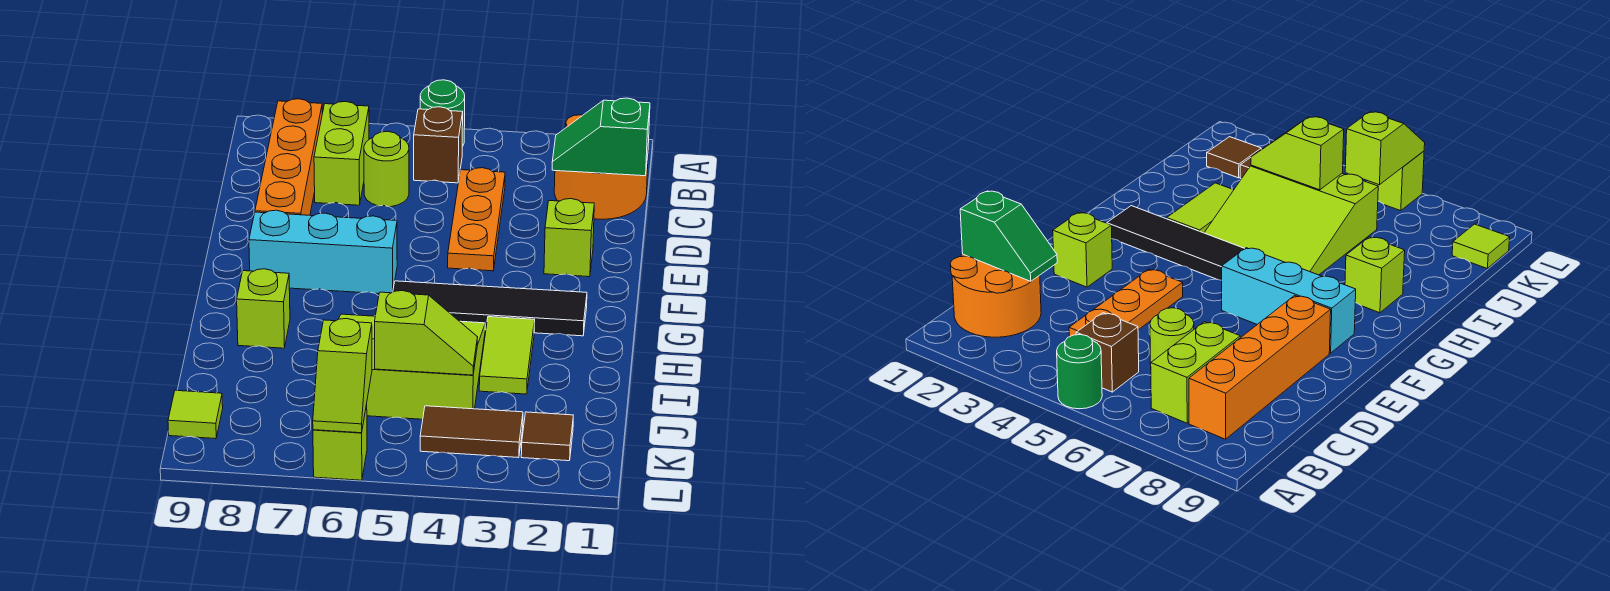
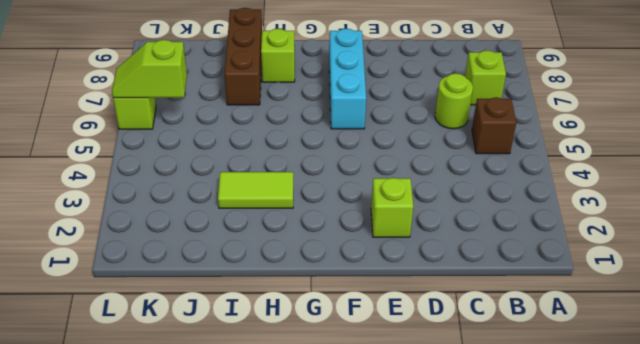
lime 1x1 brick [465,50,506,105] -> lime 1x2 brick [314,102,369,205]
brown 1x3 brick [225,8,262,105] -> none
none -> green 1x1 round brick [420,80,465,147]
none -> orange 2x2 round brick [554,115,648,219]
none -> orange 1x4 brick [255,99,322,215]

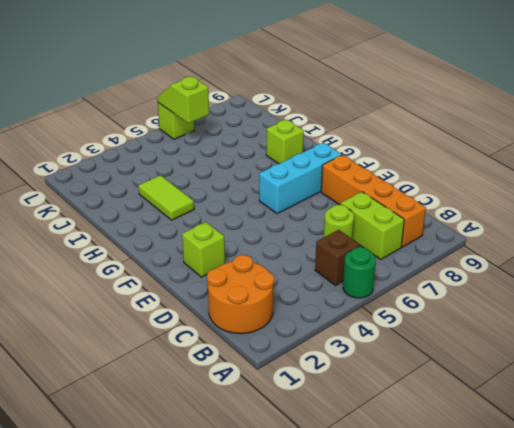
none -> orange 1x3 plate [448,168,505,271]
none -> black 1x4 tile [393,281,587,336]
none -> lime 3x3 slope [339,314,485,419]

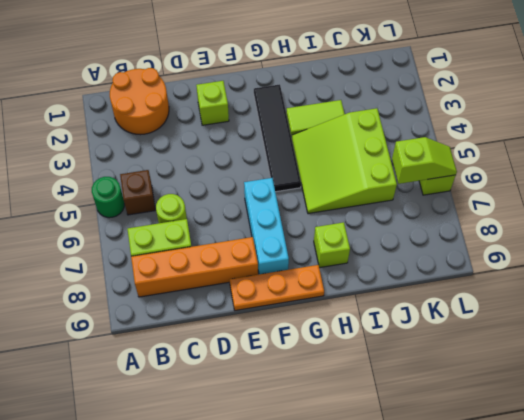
orange 1x3 plate [230,265,324,311] -> orange 1x3 plate moved to [448,168,505,271]
none -> brown 1x1 tile [521,412,573,461]
none -> brown 1x2 tile [420,406,523,458]
none -> lime 1x1 tile [168,390,223,439]

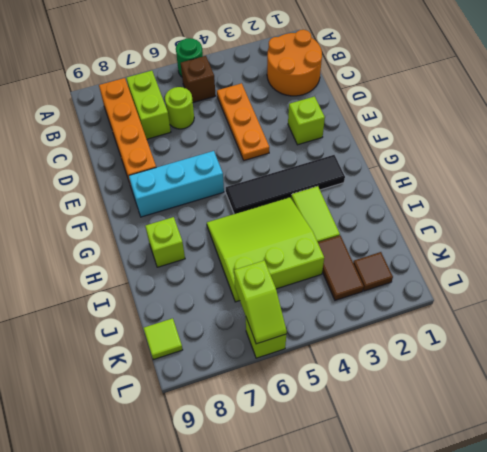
brown 1x2 tile [318,236,364,300] -> brown 1x2 tile turned to [420,406,523,458]
none -> green 1x2 slope [552,98,650,176]
none -> lime 1x2 slope [375,291,478,375]

